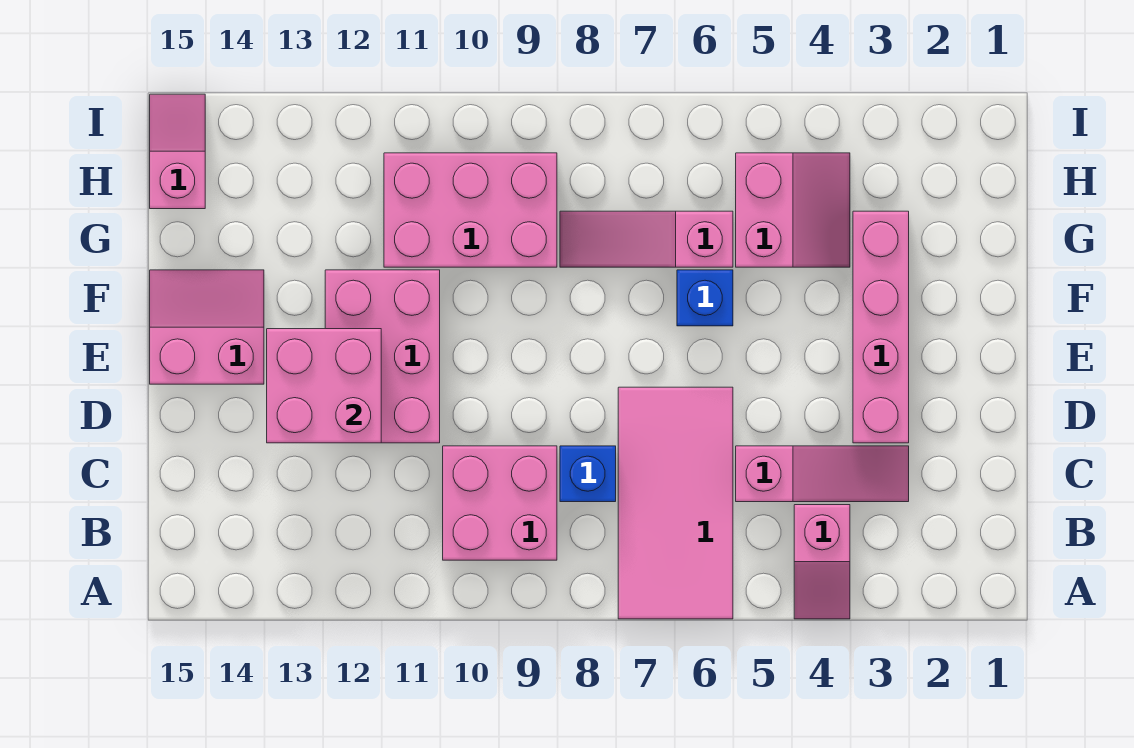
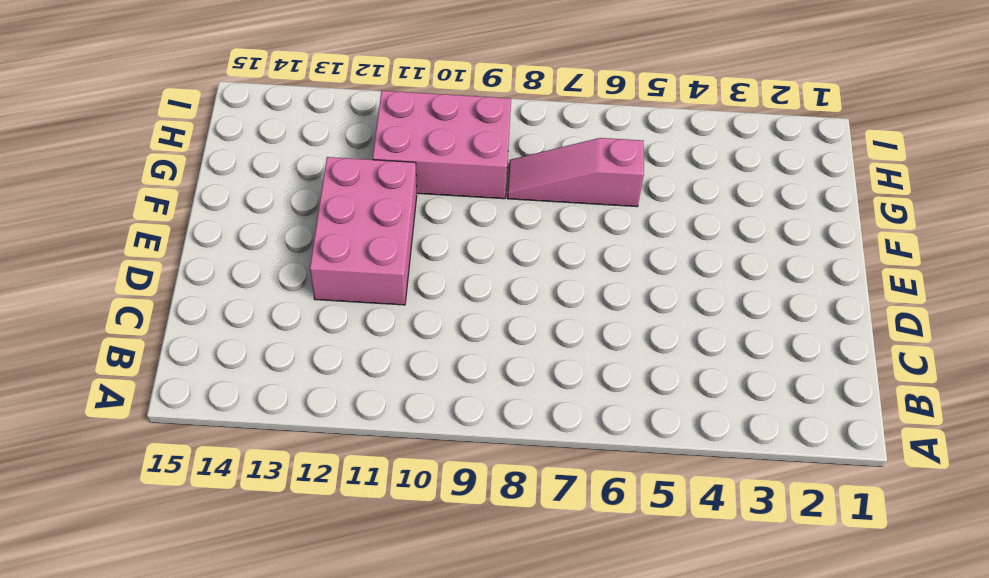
none -> pink 1x2 slope [794,505,850,619]
none -> pink 2x4 tile [618,387,733,619]
none -> pink 2x2 brick [443,446,557,560]

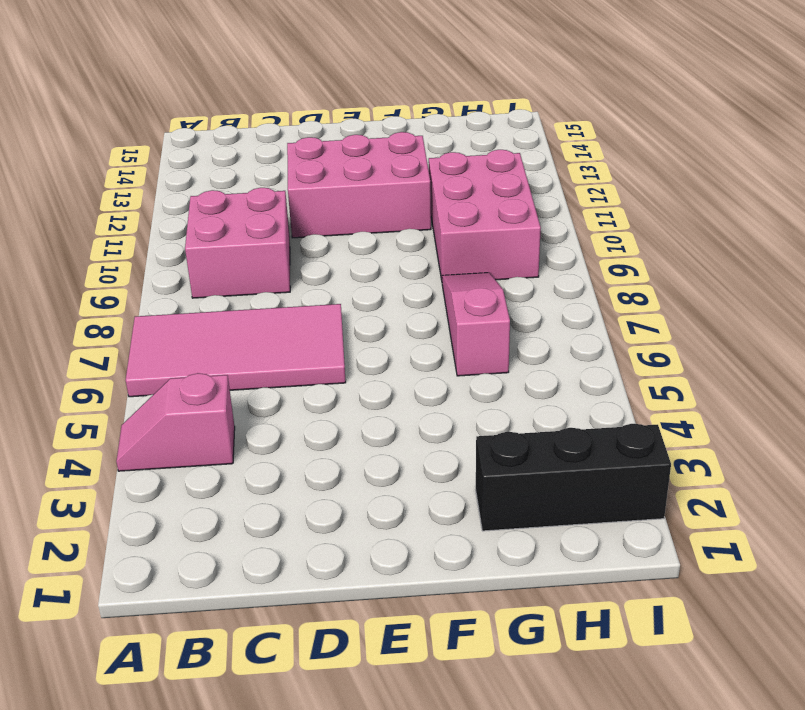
black 1x3 brick [476,424,671,531] -> none
none -> pink 1x3 slope [736,446,909,502]
none -> blue 1x1 brick [560,446,616,502]
none -> pink 1x4 brick [853,211,909,443]

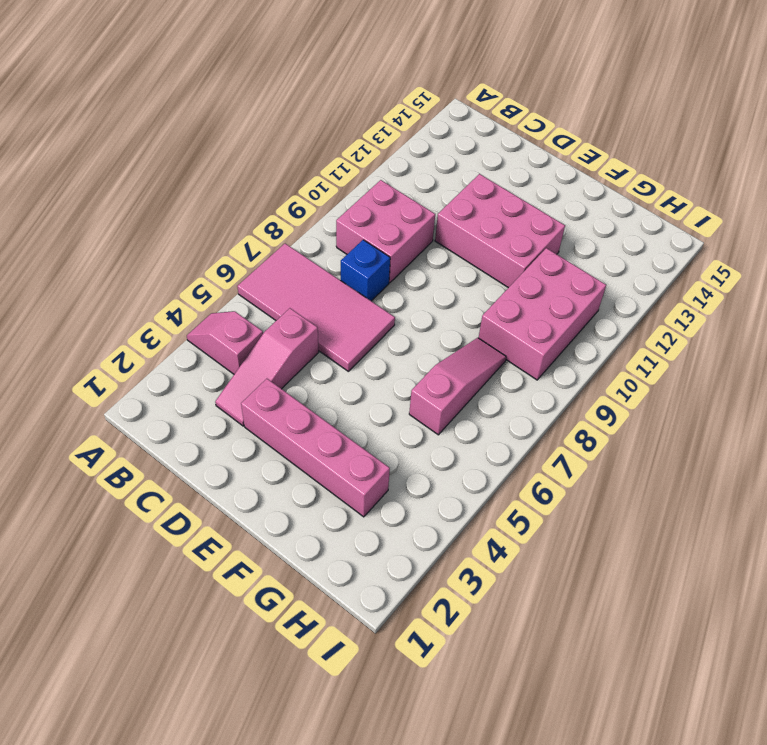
none -> pink 2x2 slope [150,270,264,384]
none -> blue 1x1 brick [677,270,733,326]
none -> pink 2x2 slope [736,153,850,267]

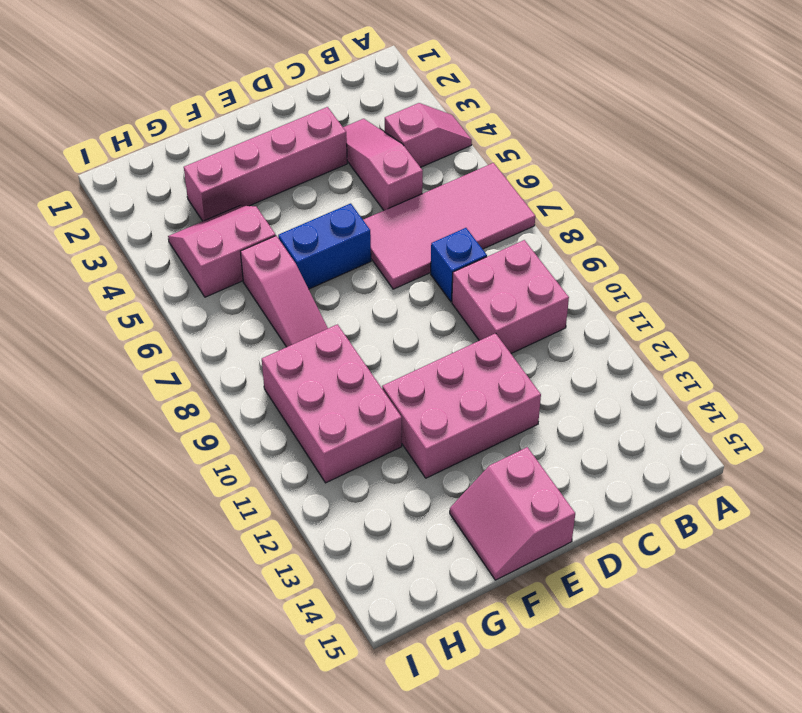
blue 1x2 brick [278,203,371,289] -> blue 1x1 brick [677,270,733,326]
none -> pink 1x2 slope [150,94,205,209]
none -> pink 2x2 brick [267,329,381,443]

